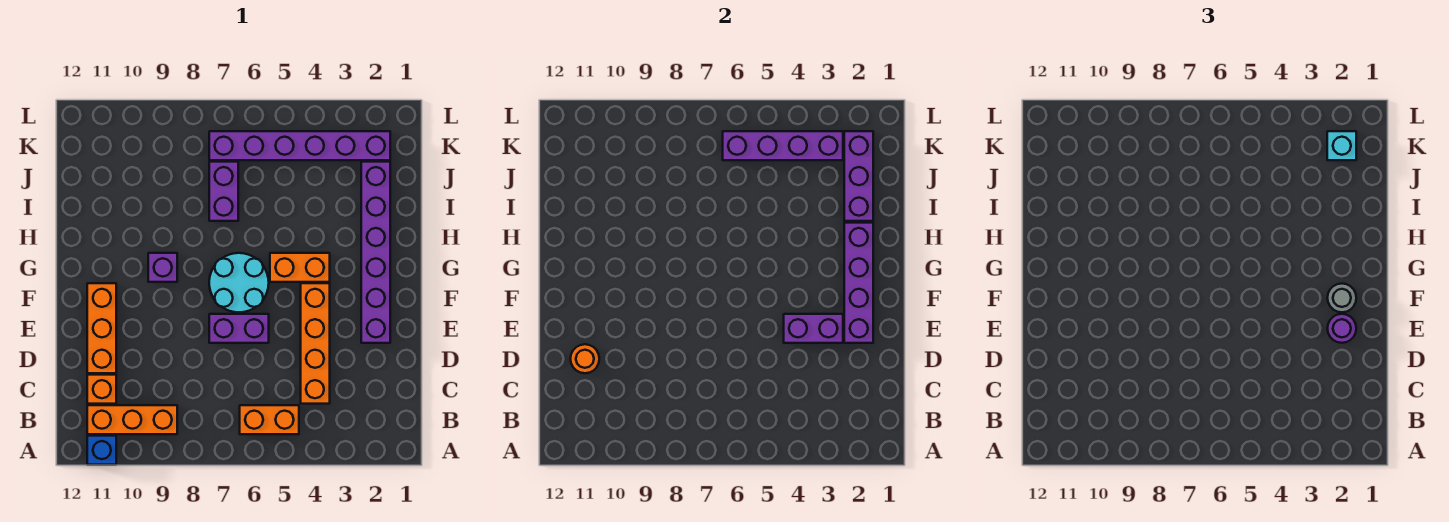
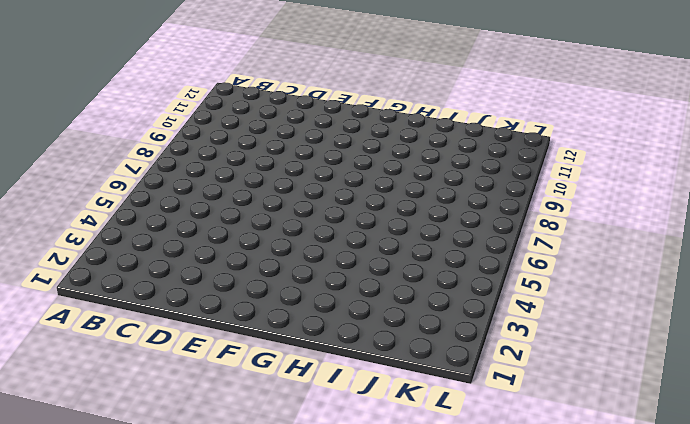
none -> blue 1x1 brick [87,436,116,465]
none -> orange 1x2 brick [240,405,299,434]
none -> orange 1x3 brick [87,405,177,434]

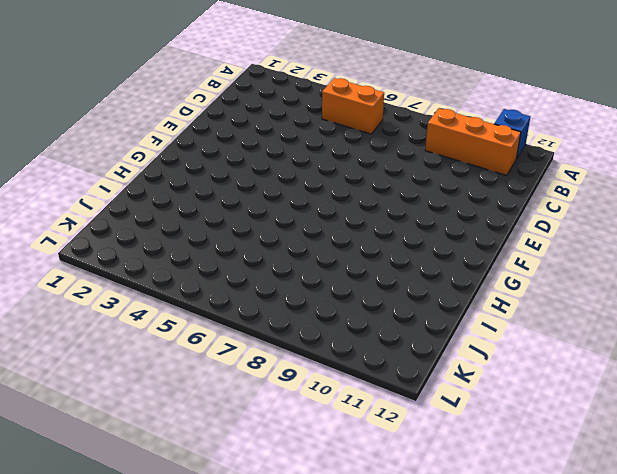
none -> orange 1x4 brick [301,283,330,404]
none -> orange 1x1 brick [87,375,116,404]
none -> orange 1x3 brick [87,283,116,373]

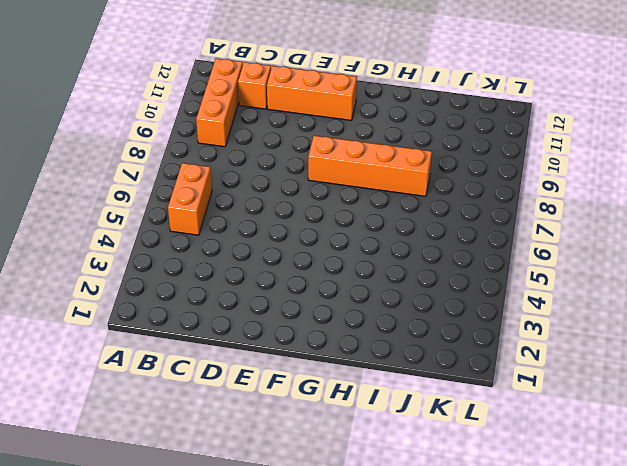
orange 1x4 brick [308,135,432,196] -> orange 1x4 brick moved to [301,283,330,404]
none -> blue 1x1 brick [87,436,116,465]
none -> purple 1x6 brick [361,162,390,343]
none -> purple 1x2 brick [209,314,269,343]

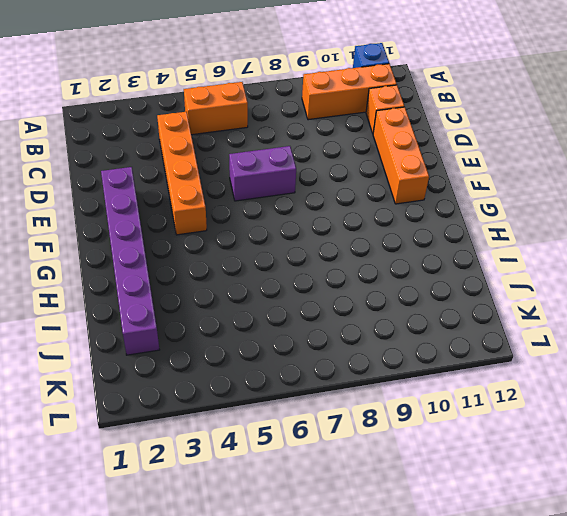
none -> cyan 2x2 round brick [209,253,269,312]
none -> orange 1x2 brick [270,253,330,282]
none -> purple 1x1 brick [148,253,177,282]

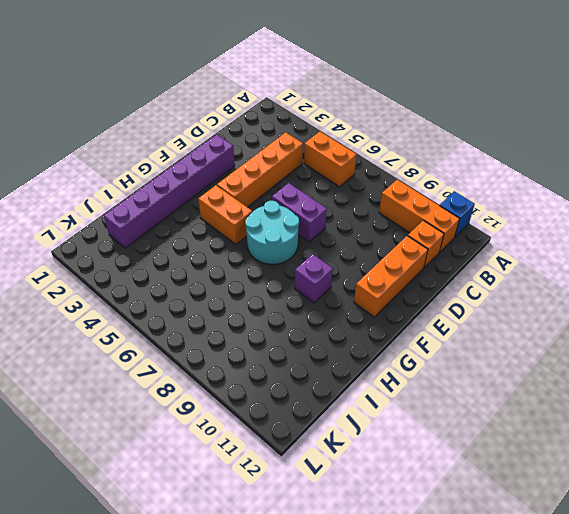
none -> purple 1x2 brick [209,162,238,221]
none -> purple 1x6 brick [209,131,390,160]
none -> orange 1x1 round brick [571,344,599,373]

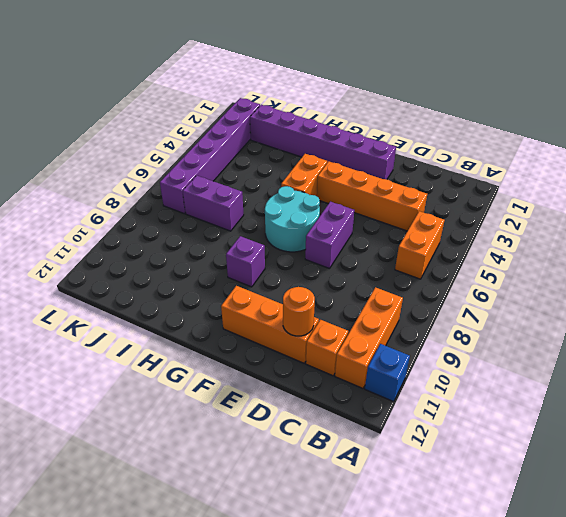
none -> purple 1x4 brick [844,223,873,343]
none -> purple 1x2 brick [784,314,843,343]
none -> purple 1x3 brick [844,131,873,221]

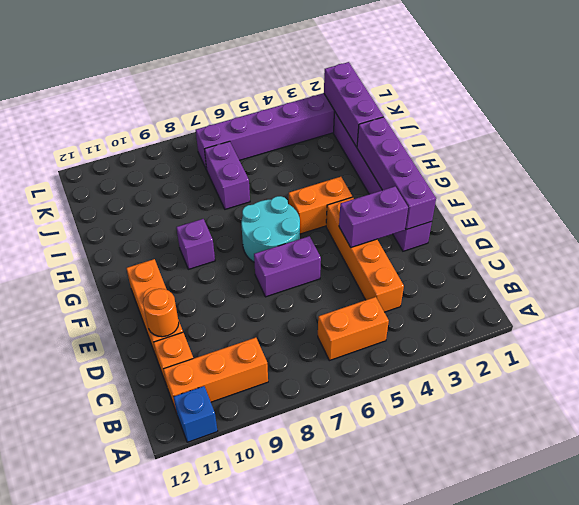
none -> purple 1x4 brick [723,131,843,160]
none -> purple 1x1 round brick [1327,314,1356,343]
none -> grey 1x1 round brick [1328,284,1356,312]

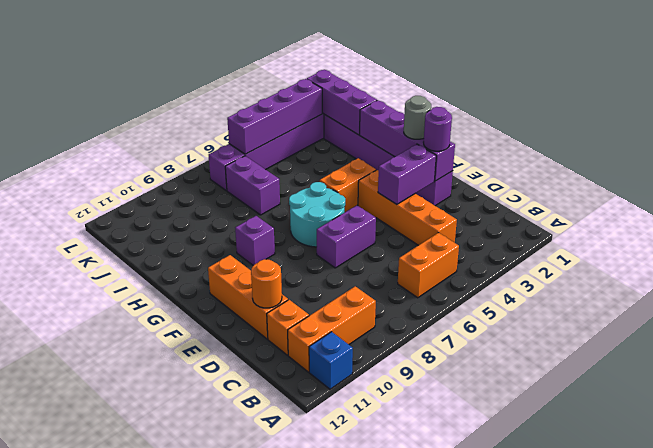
none -> cyan 1x1 brick [1327,131,1356,160]

